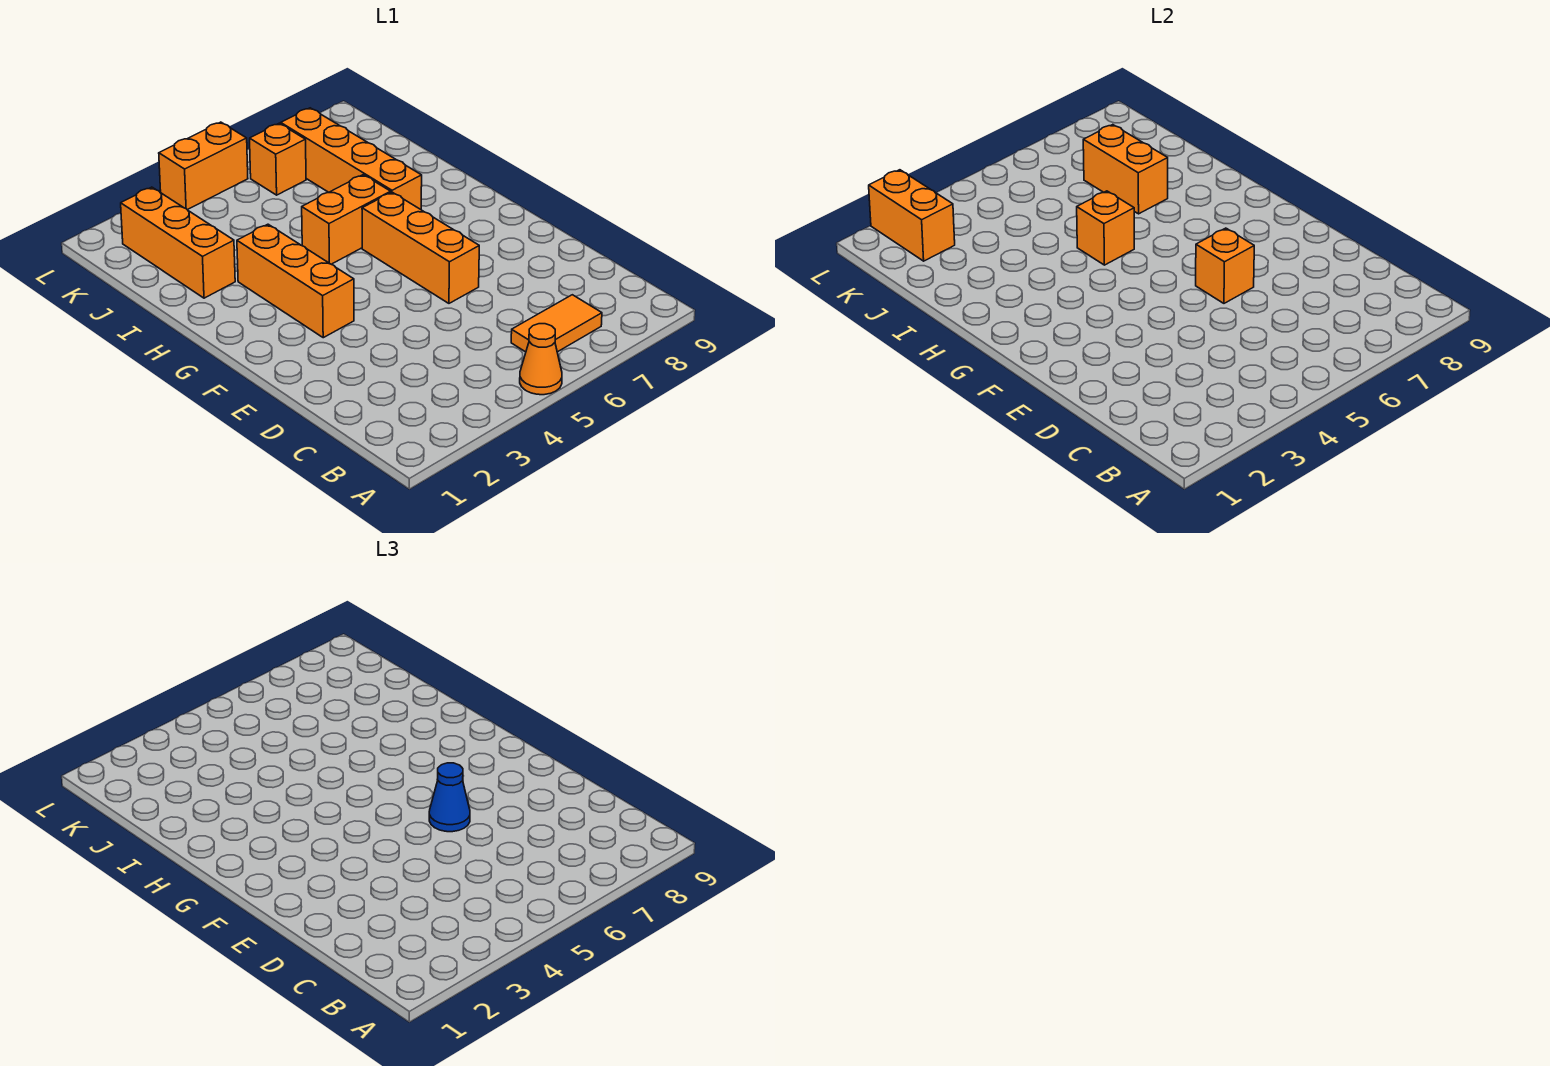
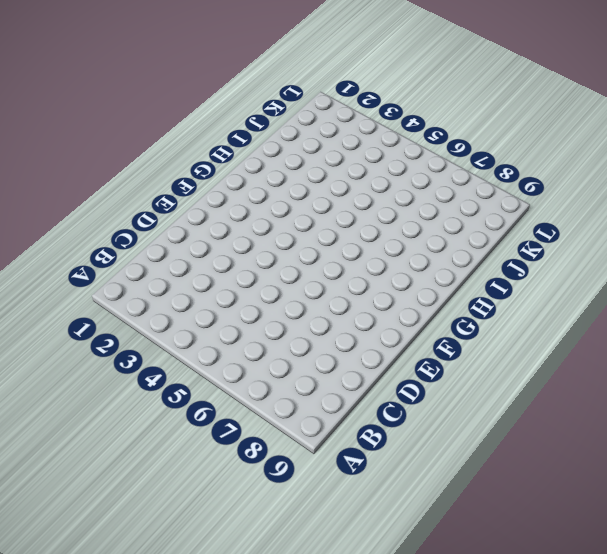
none -> orange 1x1 cone [520,324,562,395]
none -> orange 1x2 tile [511,295,602,352]
none -> orange 1x3 brick [362,192,479,303]

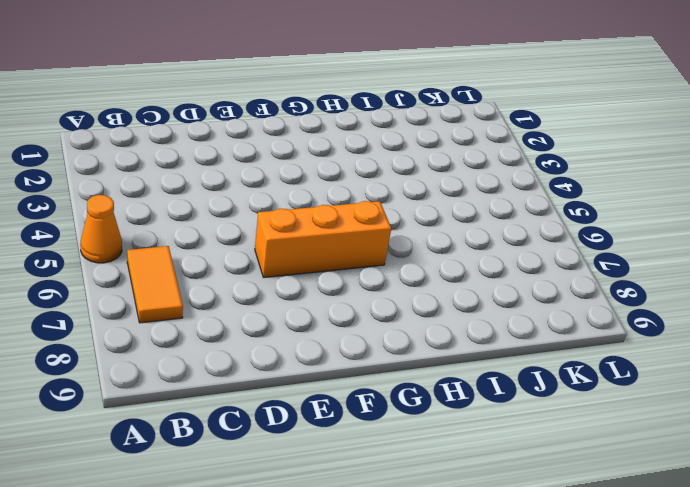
none -> orange 1x3 brick [237,224,354,338]
none -> orange 1x2 brick [302,175,391,264]
none -> orange 1x4 brick [281,108,422,209]

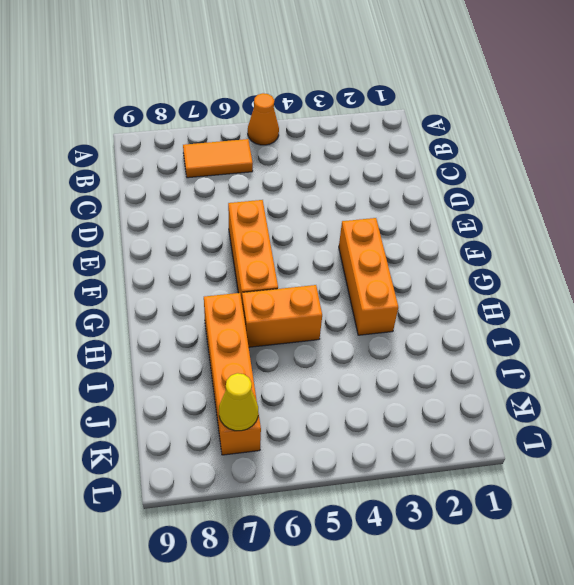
yellow 1x1 cone [219,373,258,431] -> none
none -> orange 1x3 brick [121,187,235,298]
none -> orange 1x1 brick [250,123,306,195]
none -> orange 1x2 brick [159,122,248,210]

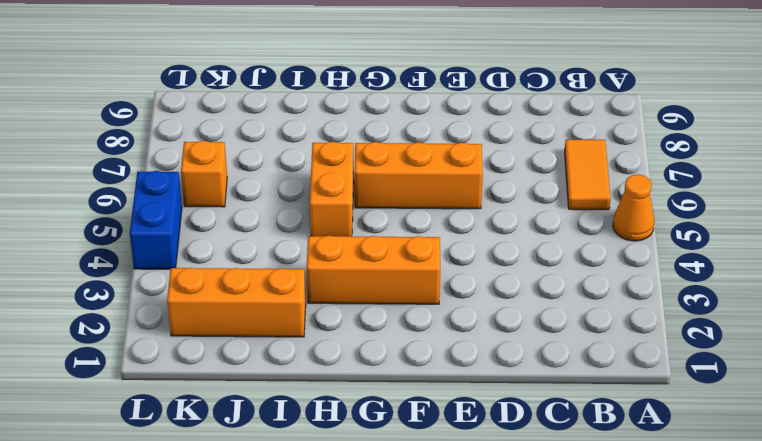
blue 1x2 brick [130,171,182,269] -> orange 1x2 brick [159,122,248,210]
none -> orange 1x4 brick [281,108,422,209]
none -> orange 1x1 brick [1196,228,1254,303]
none -> orange 1x1 brick [1077,191,1134,265]

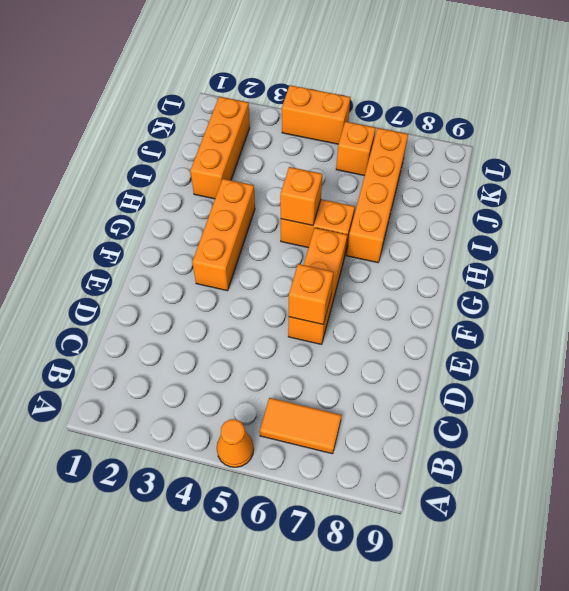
none -> orange 1x2 brick [1083,125,1168,214]
none -> orange 1x2 brick [869,170,955,261]
none -> blue 1x1 cone [429,763,470,832]

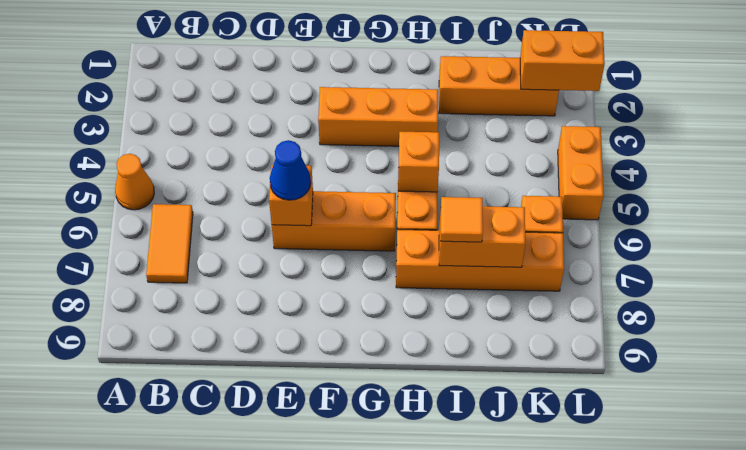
orange 1x1 tile [441,197,483,242] -> none

